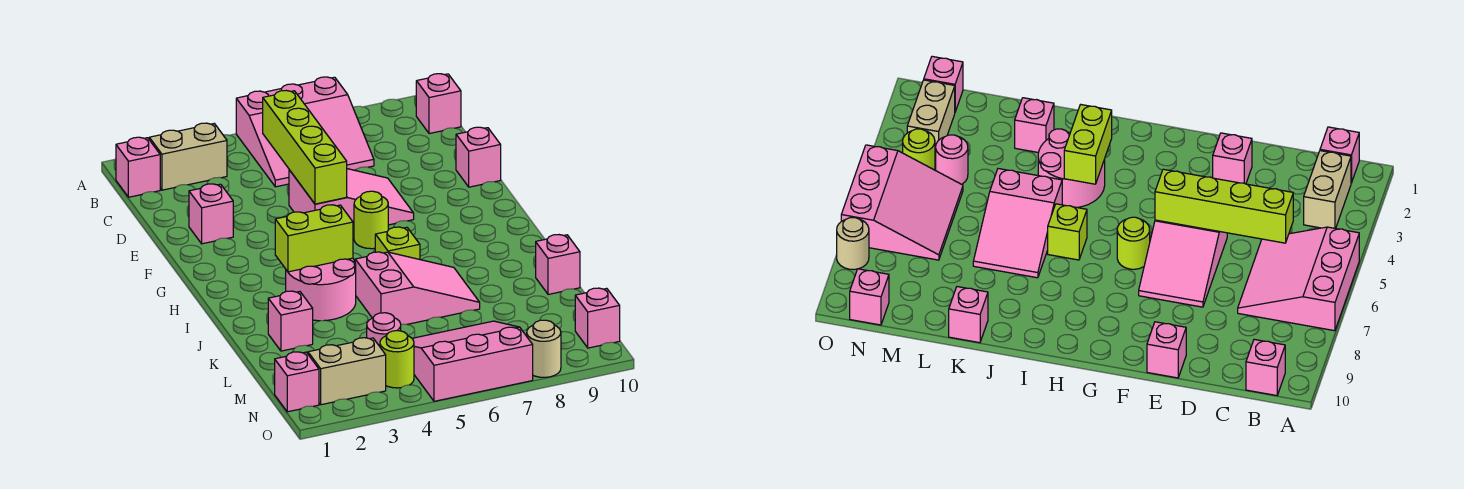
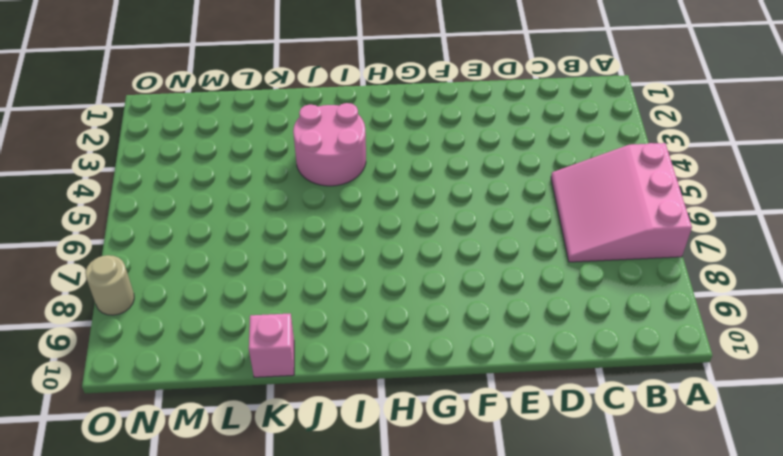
none -> pink 1x1 brick [116,137,160,197]
none -> tan 1x2 brick [149,123,227,190]
none -> pink 1x1 brick [416,74,461,134]

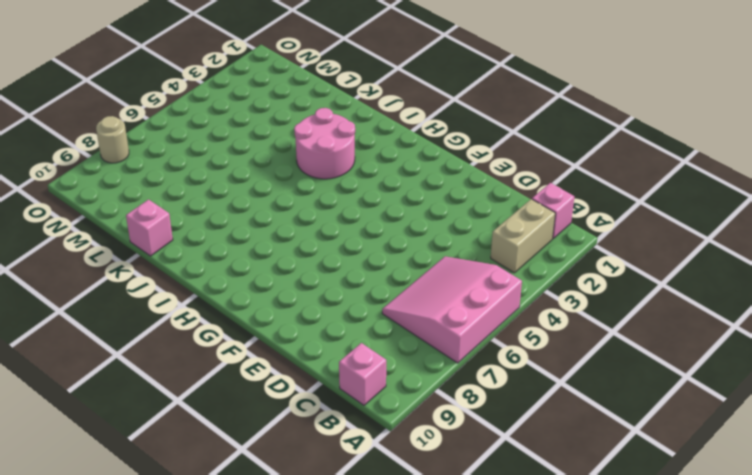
none -> pink 1x1 brick [189,184,233,244]
none -> pink 2x3 slope [289,169,414,232]
none -> pink 1x1 brick [456,127,501,187]

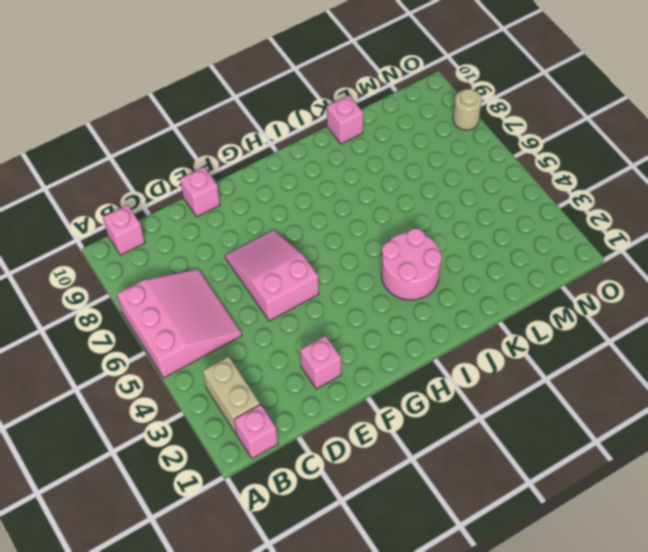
none -> lime 1x1 round brick [354,191,388,249]
none -> lime 1x1 brick [375,227,420,259]
none -> pink 2x3 slope [355,252,480,324]

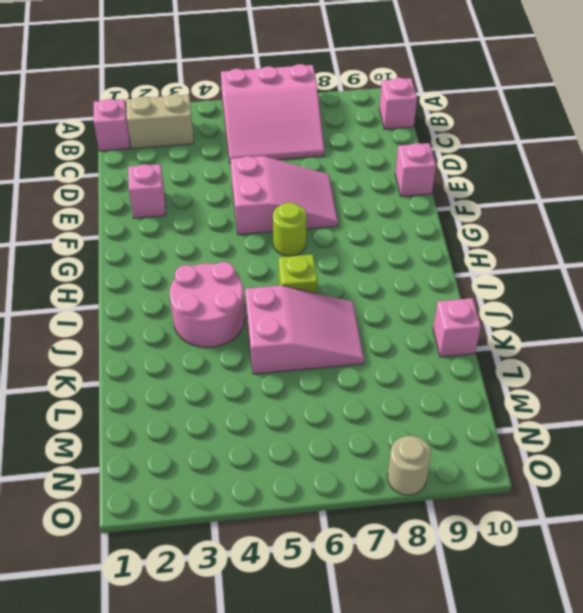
none -> pink 1x1 brick [268,291,313,351]
none -> pink 1x1 round brick [367,313,401,346]
none -> pink 3x3 slope [412,321,533,401]

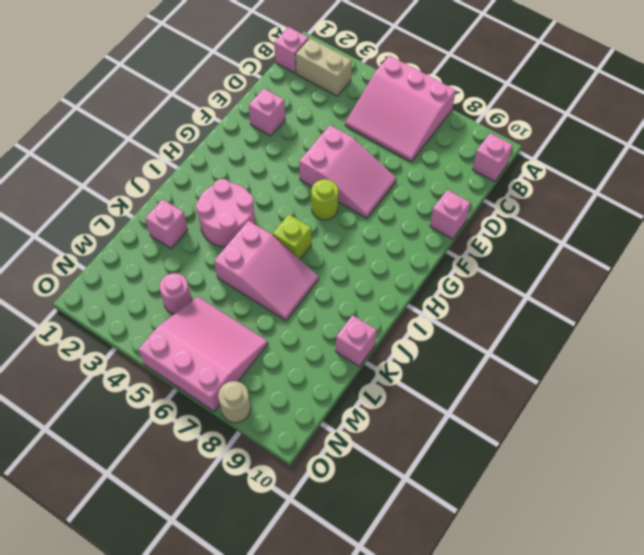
none -> pink 1x1 brick [275,352,319,412]
none -> tan 1x2 brick [308,338,386,405]
none -> lime 1x1 round brick [380,331,414,388]

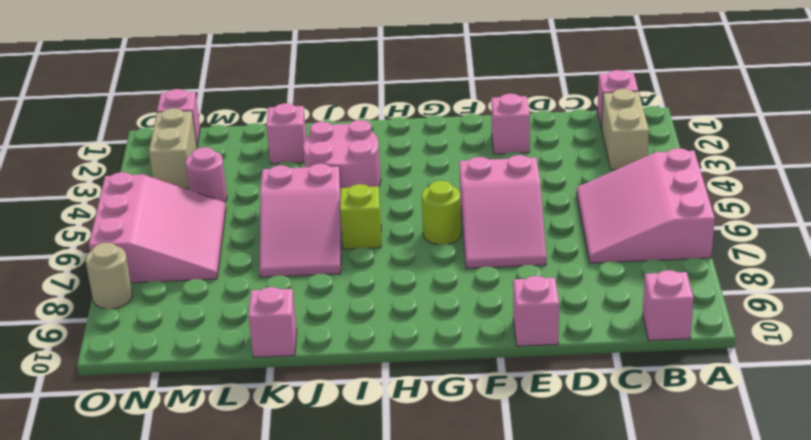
none -> lime 1x1 round brick [380,331,414,388]
none -> pink 1x1 brick [575,288,620,348]
none -> lime 1x4 brick [263,90,347,204]

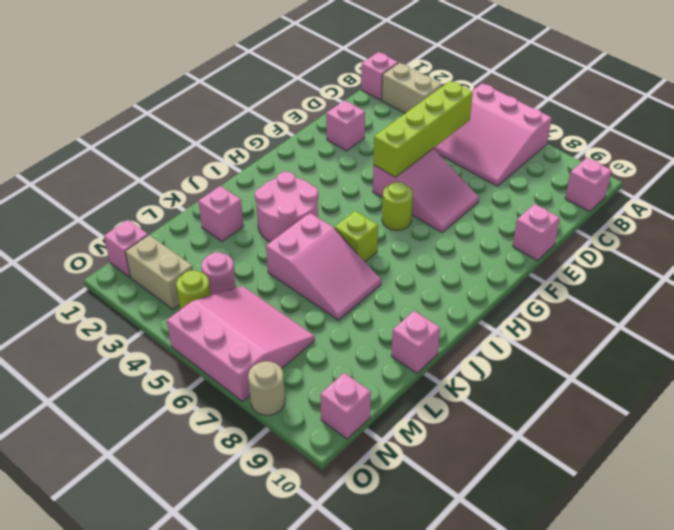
none -> lime 1x2 brick [275,205,353,272]

